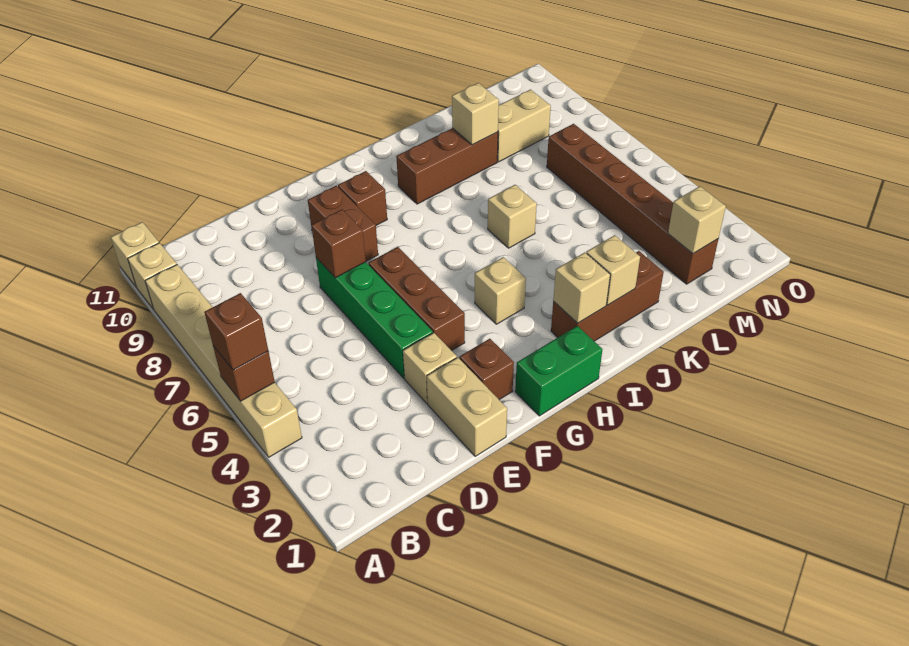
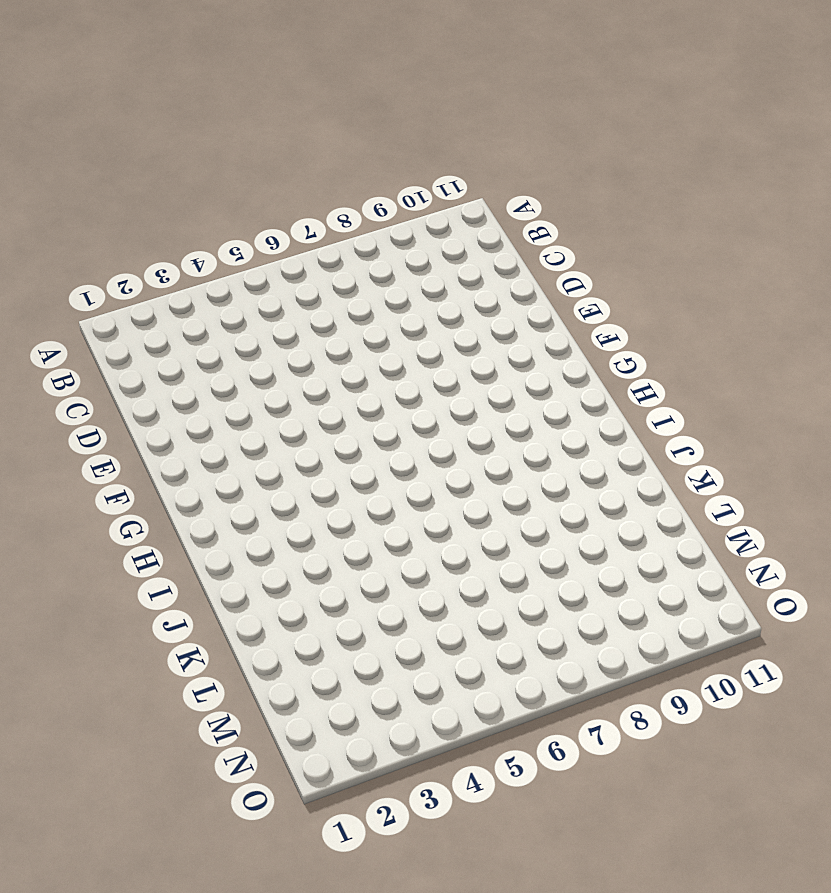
none -> tan 1x6 brick [145,264,302,457]
none -> tan 1x1 brick [128,243,177,308]
none -> tan 1x1 brick [111,222,159,287]

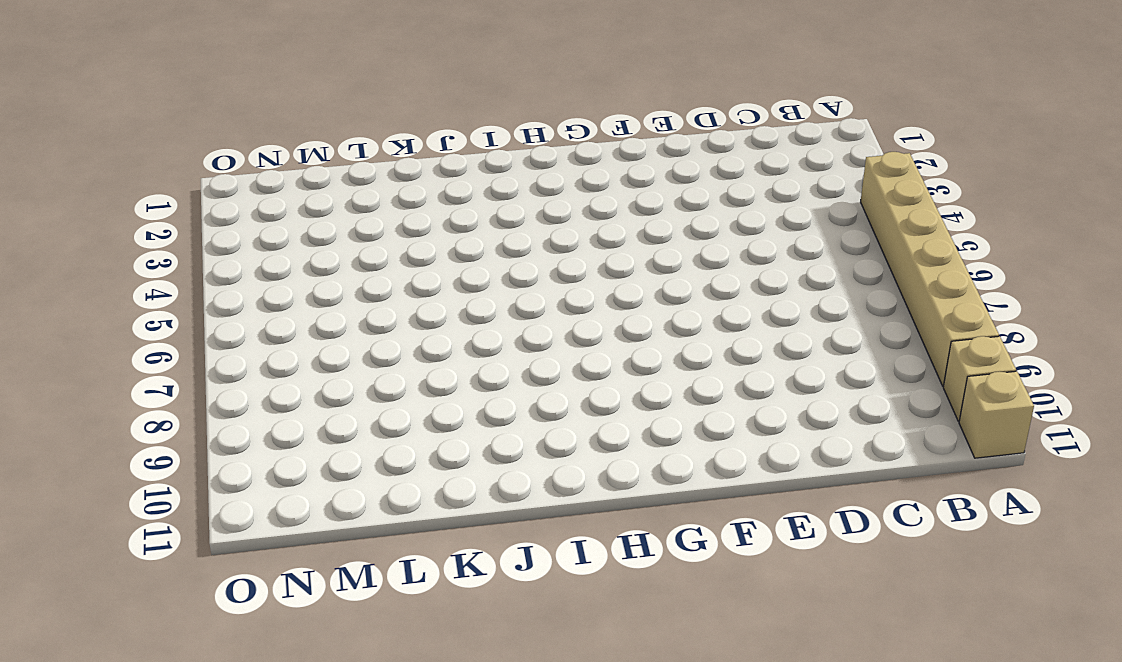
none -> tan 1x2 brick [427,357,507,456]
none -> tan 1x1 brick [403,333,457,403]
none -> green 1x4 brick [316,258,433,378]

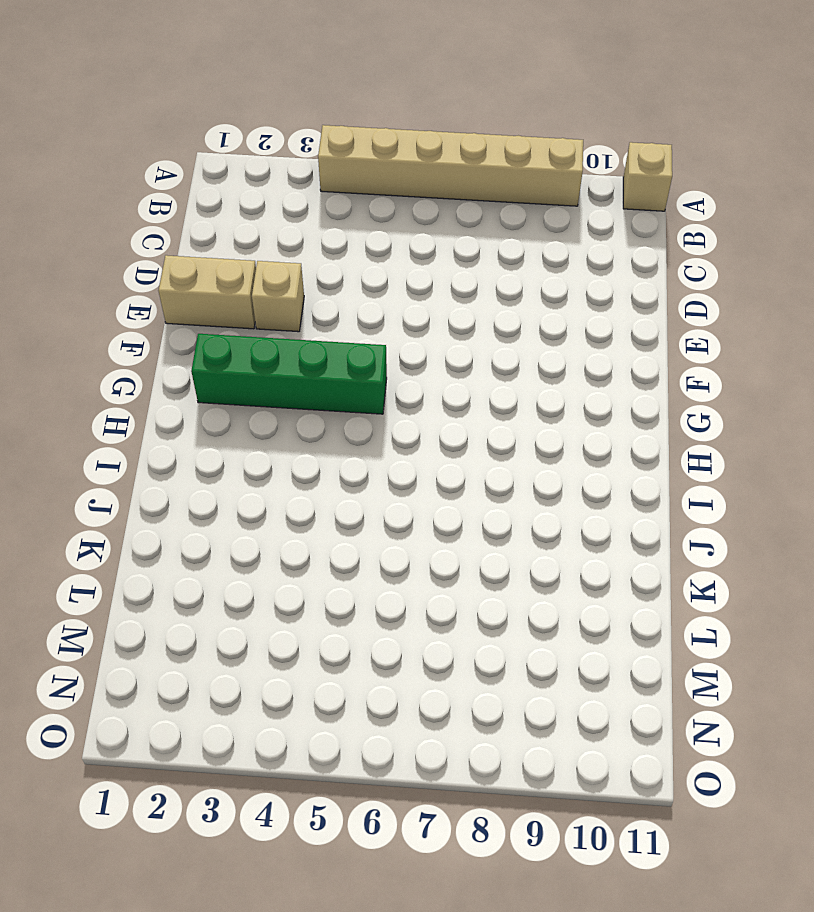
green 1x4 brick [191,334,387,414] -> green 1x4 brick moved to [316,258,433,378]
none -> tan 1x1 brick [128,243,177,308]
none -> brown 1x1 brick [459,339,514,400]
none -> brown 1x3 brick [368,247,465,351]

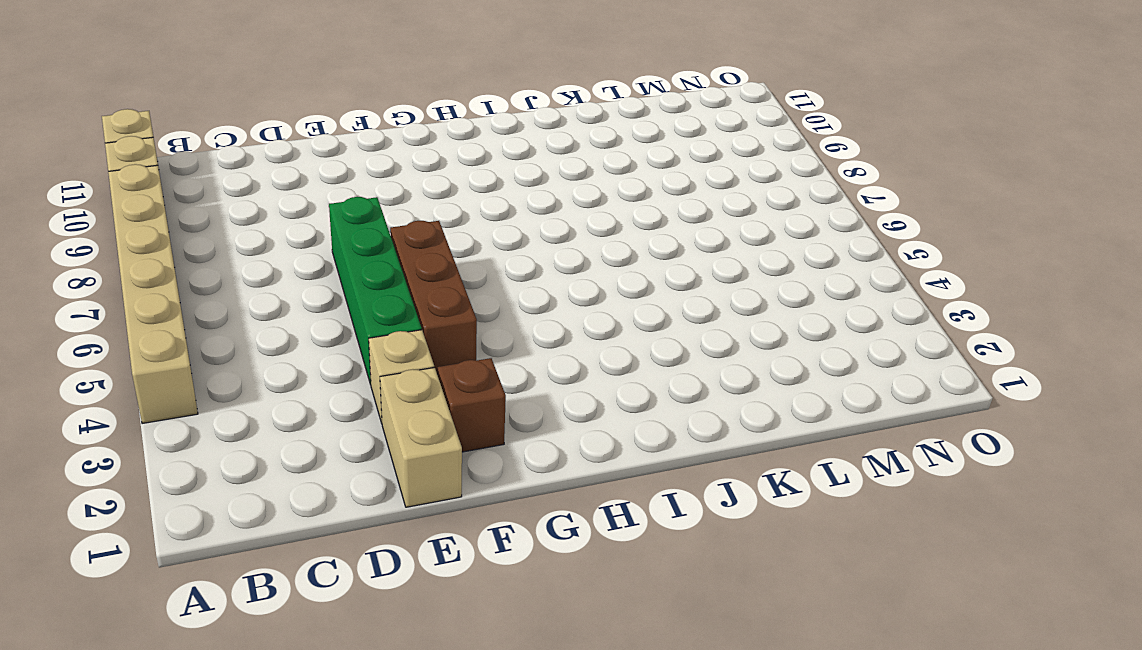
none -> brown 1x2 brick [308,186,378,261]
none -> green 1x2 brick [515,326,602,416]
none -> brown 1x1 brick [338,171,387,225]

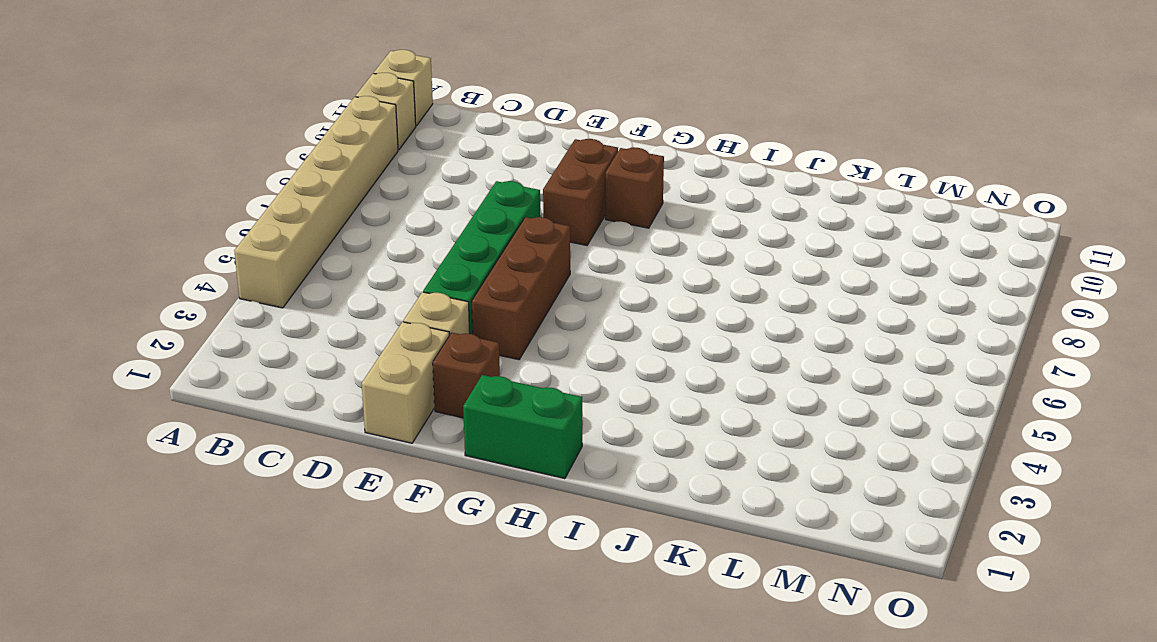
none -> tan 1x1 brick [475,257,526,324]
none -> brown 1x3 brick [551,251,664,341]
none -> brown 1x3 brick [396,128,498,204]

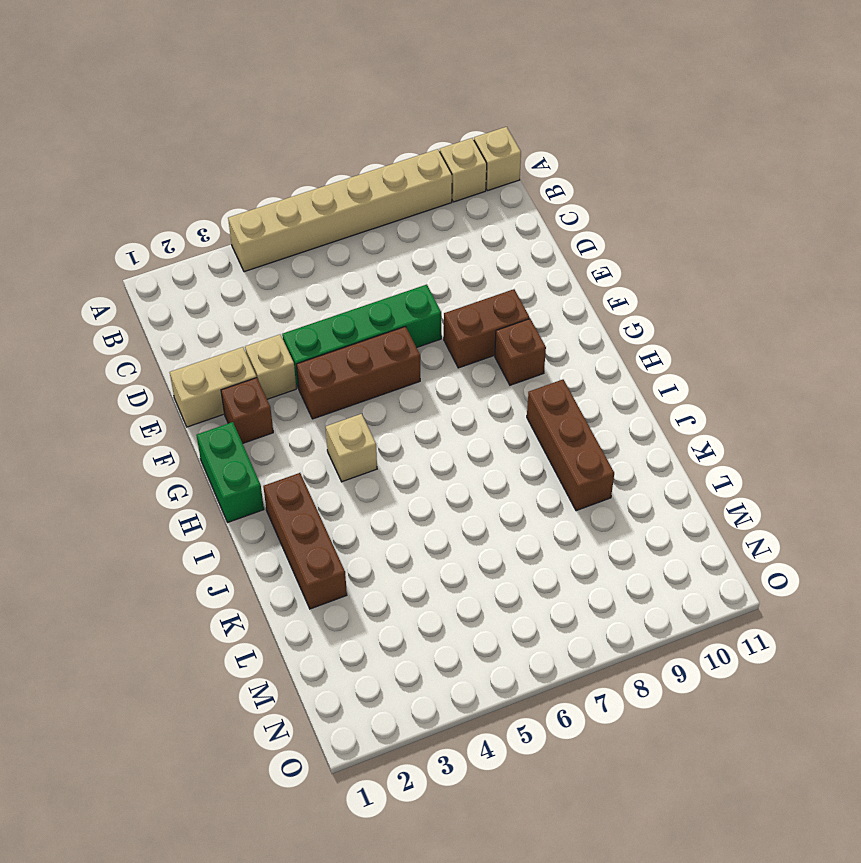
none -> tan 1x1 brick [488,185,537,248]
none -> tan 1x2 brick [497,90,551,162]
none -> brown 1x6 brick [547,124,718,284]

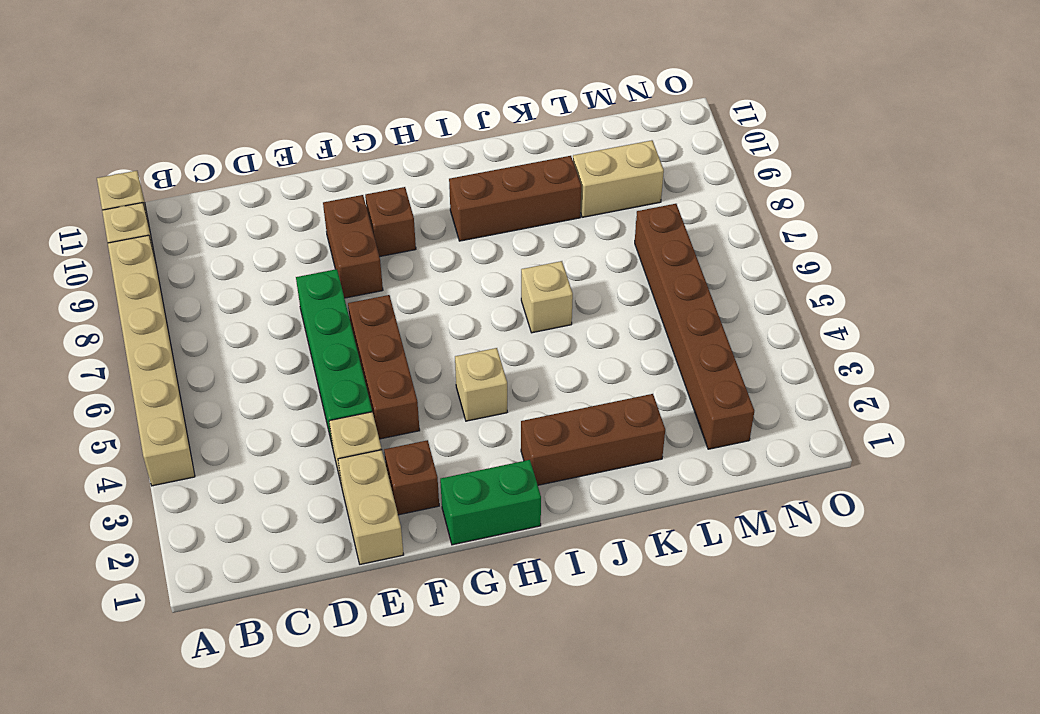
none -> brown 1x1 brick [213,346,275,401]
none -> brown 1x1 brick [311,210,366,278]
none -> tan 1x1 brick [553,252,610,323]

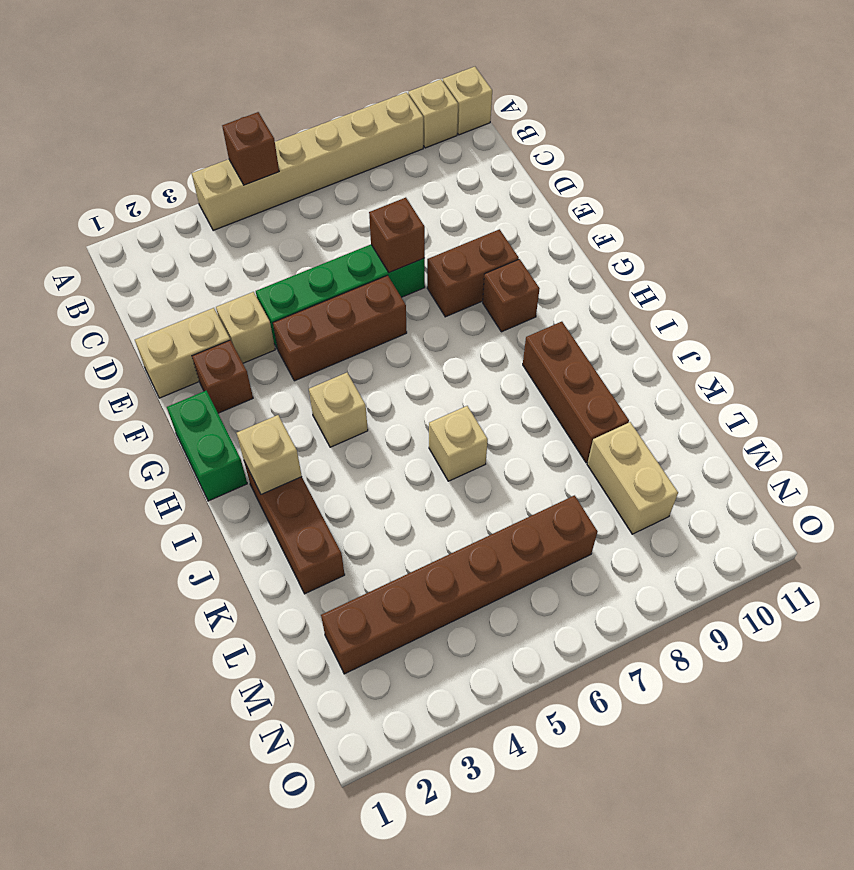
none -> tan 1x1 brick [586,235,640,305]
none -> tan 1x1 brick [452,83,499,145]
none -> tan 1x1 brick [668,186,726,254]

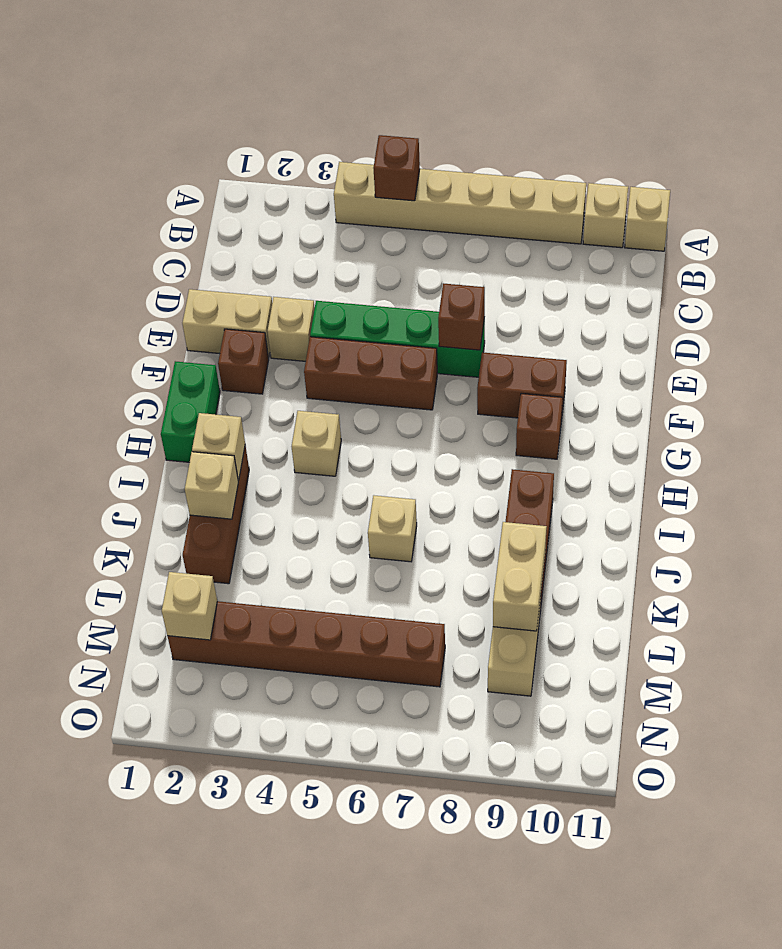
tan 1x2 brick [493,522,547,631] -> tan 1x1 brick [452,83,499,145]
none -> brown 1x1 brick [204,293,268,370]

